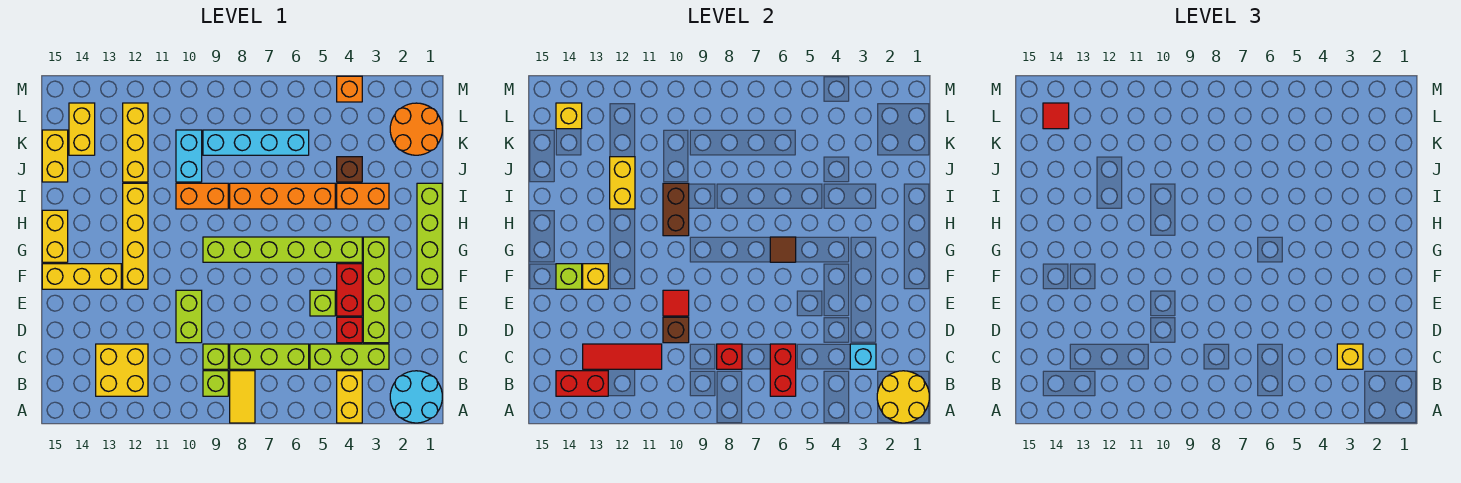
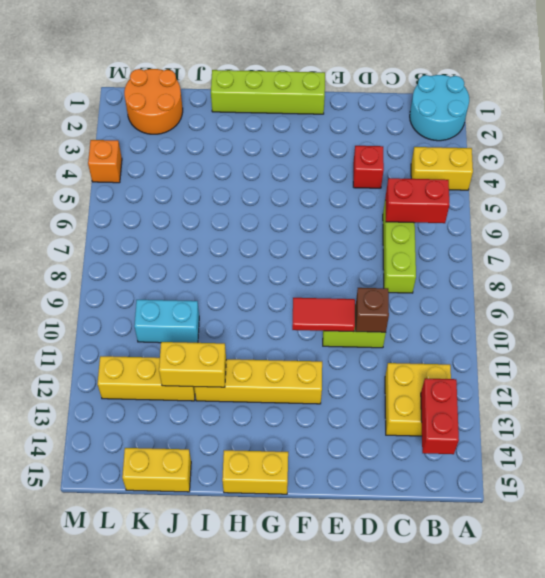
red 1x2 tile [292,298,355,332] -> red 1x1 tile [663,290,689,316]
none -> yellow 1x2 tile [230,371,255,423]
none -> lime 1x1 brick [203,371,228,396]
none -> lime 1x3 brick [310,344,389,369]
none -> lime 1x1 brick [203,344,228,369]

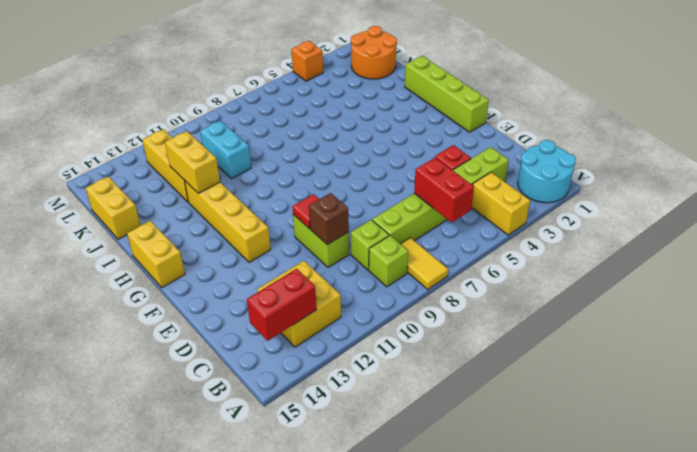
none -> lime 1x4 brick [363,237,389,343]
none -> red 1x2 brick [337,264,362,316]
none -> lime 1x1 brick [310,290,335,316]
none -> yellow 1x3 brick [42,264,121,289]

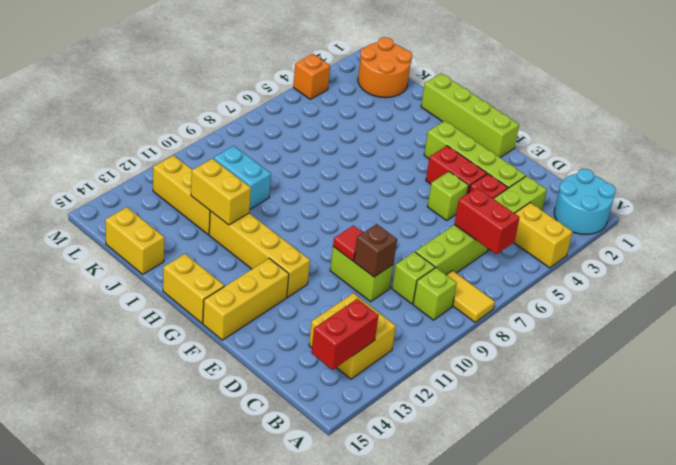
none -> lime 1x6 brick [203,237,362,262]
none -> orange 1x2 brick [337,183,389,209]
none -> orange 1x4 brick [230,183,335,209]
none -> orange 1x2 brick [176,183,228,209]

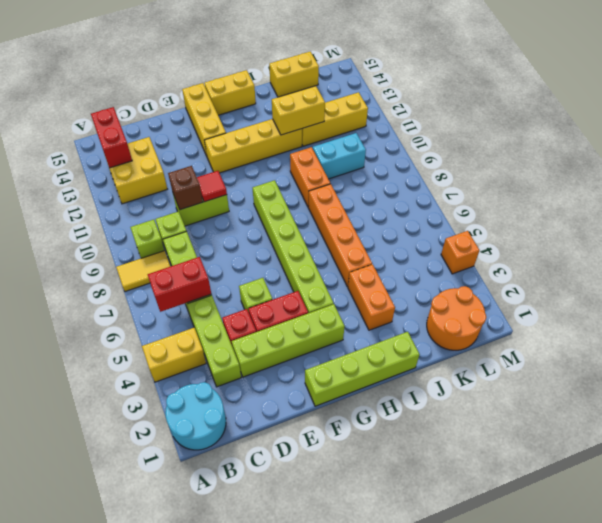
none -> brown 1x1 brick [337,157,362,182]
none -> cyan 1x4 brick [203,130,309,155]
none -> yellow 1x2 brick [69,103,95,155]
none -> yellow 2x2 round brick [877,371,929,423]

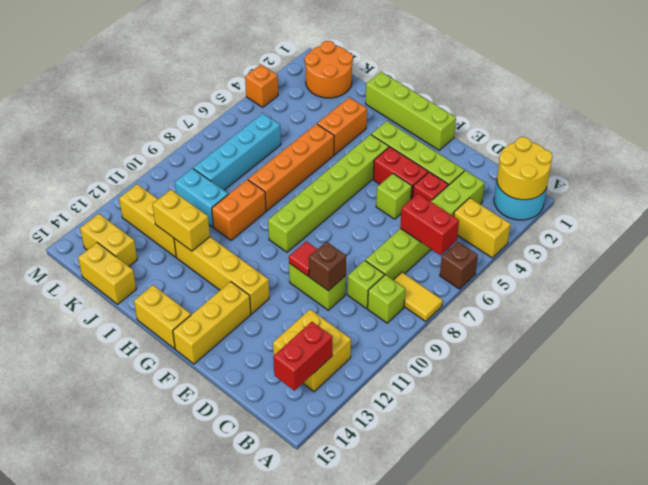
brown 1x1 brick [440,242,478,289] -> brown 1x1 brick moved to [337,157,362,182]
none -> cyan 1x1 brick [850,344,876,369]
none -> red 1x1 brick [717,344,742,369]
none -> red 1x3 tile [583,344,662,369]
none -> yellow 1x1 brick [583,264,608,289]

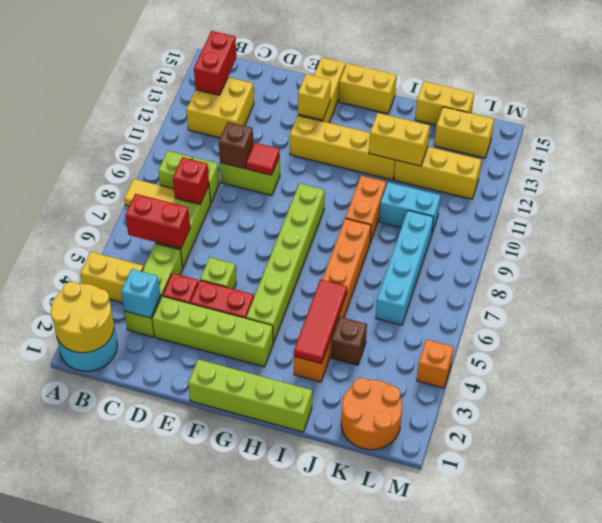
red 1x3 tile [294,279,347,364] -> red 1x3 tile moved to [583,344,662,369]
none -> lime 1x1 brick [556,264,582,289]
none -> brown 1x1 tile [770,237,796,262]
none -> brown 1x2 brick [663,183,689,236]
none -> yellow 1x1 brick [556,103,582,129]

